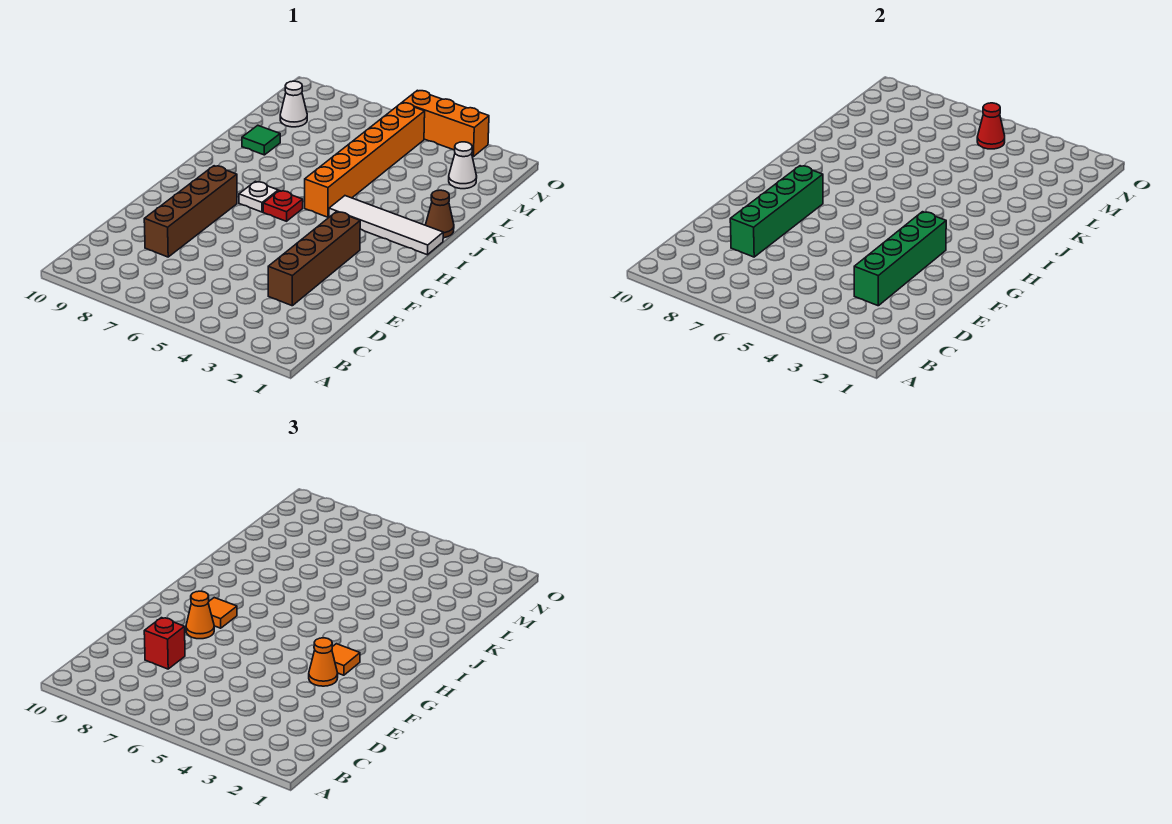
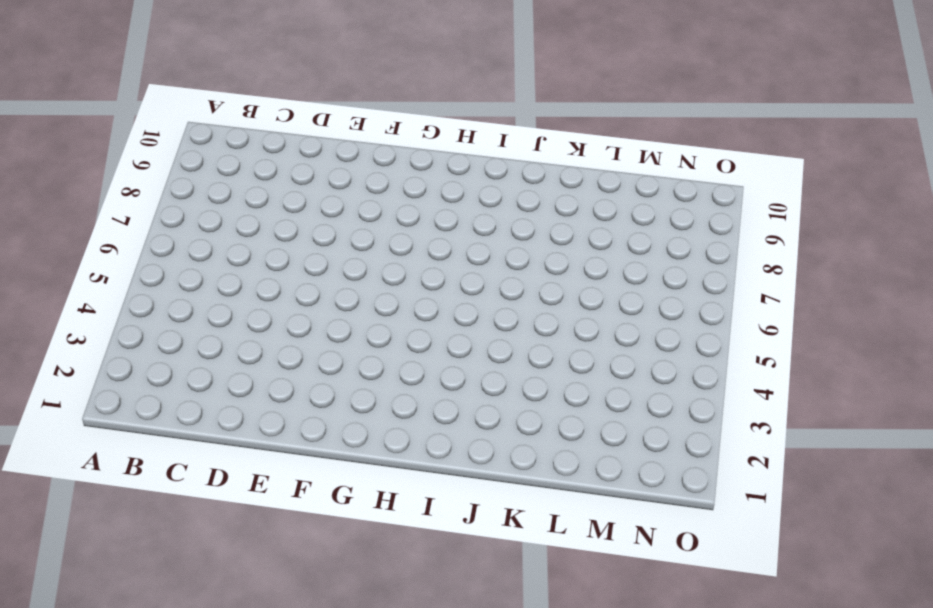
none -> brown 1x4 brick [268,212,360,306]
none -> brown 1x4 brick [144,166,237,257]
none -> red 1x1 plate [263,191,303,221]

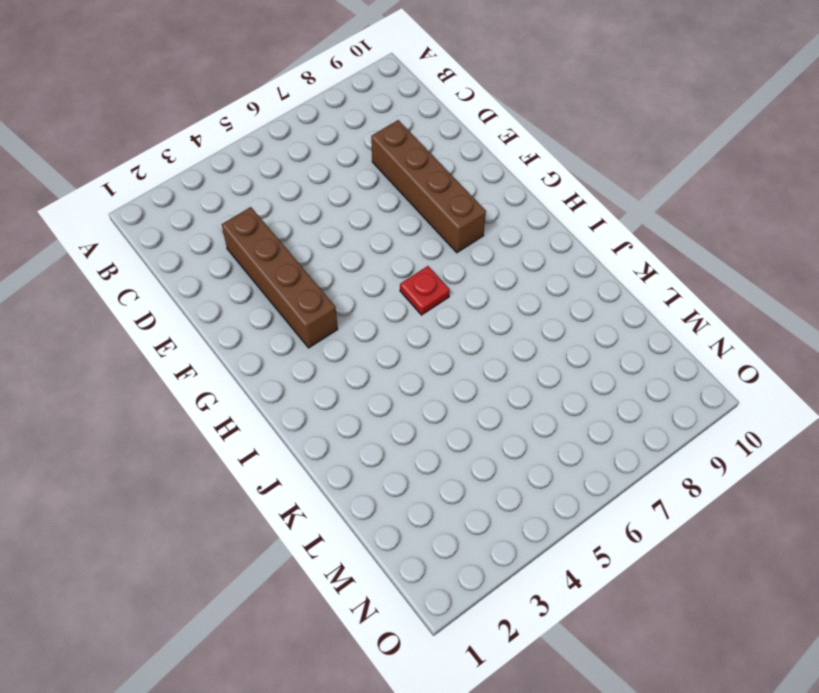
none -> white 1x1 plate [239,181,278,212]
none -> white 1x4 tile [329,196,443,255]
none -> orange 1x6 brick [305,103,425,217]

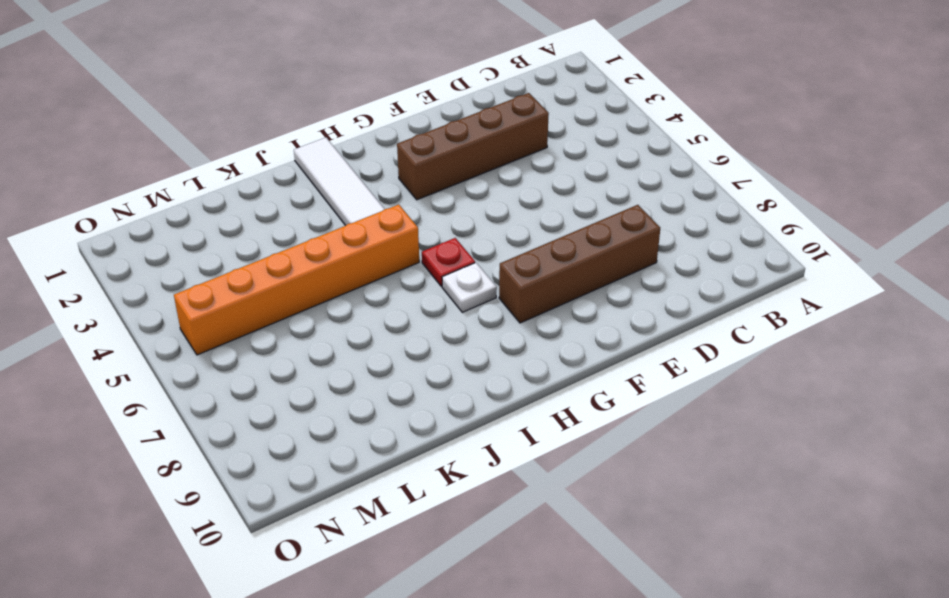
none -> brown 1x1 cone [426,190,454,238]
none -> green 1x1 tile [242,125,280,155]
none -> white 1x1 cone [449,142,477,189]

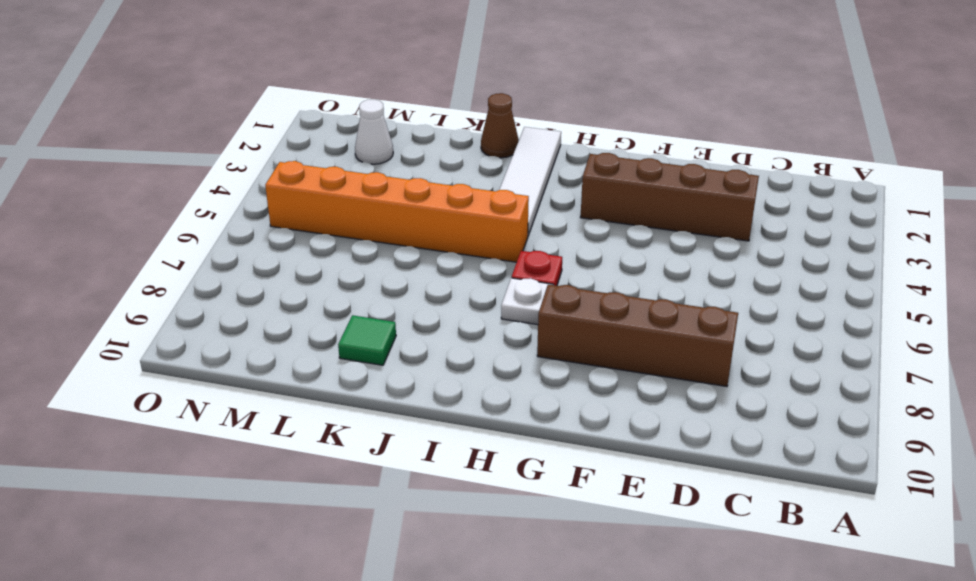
none -> white 1x1 cone [280,81,307,127]
none -> orange 1x3 brick [402,90,489,157]
none -> green 1x4 brick [854,212,946,306]

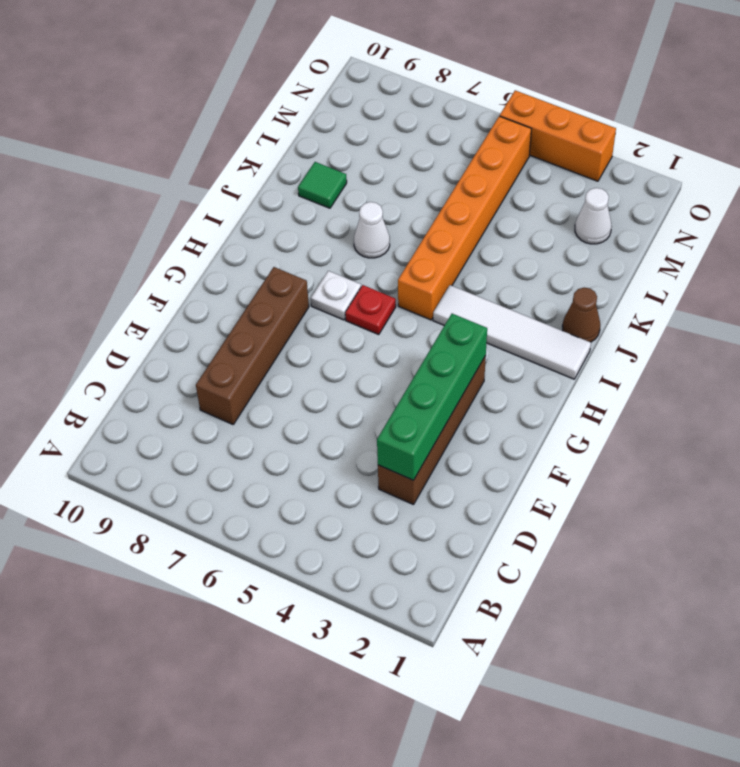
white 1x1 cone [354,202,390,258] -> white 1x1 cone moved to [280,81,307,127]
none -> green 1x4 brick [730,166,823,257]
none -> red 1x1 cone [977,103,1005,149]
none -> red 1x1 brick [144,618,185,669]

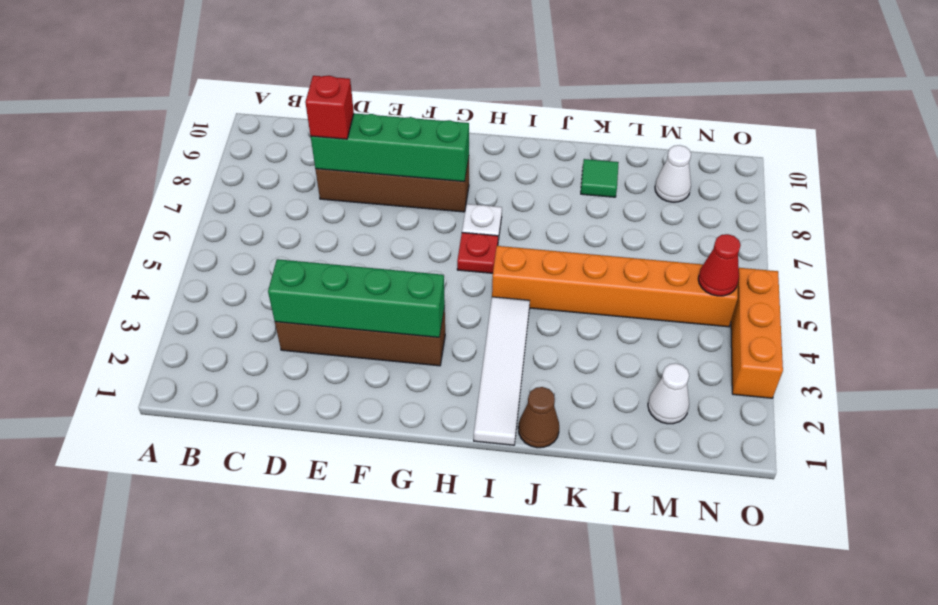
none -> orange 1x1 cone [309,638,338,686]
none -> orange 1x1 cone [186,591,214,639]
none -> orange 1x1 tile [332,644,360,675]

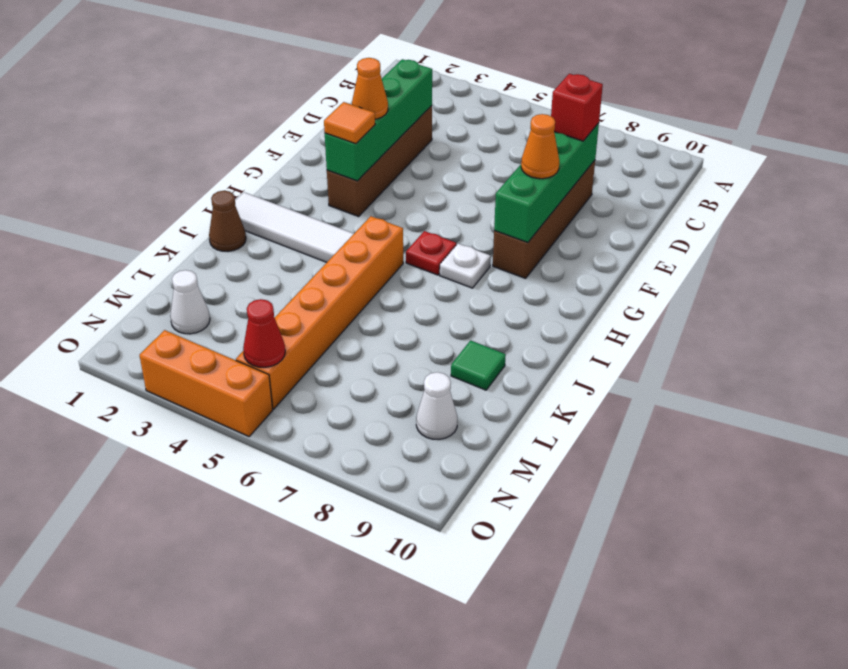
none -> orange 1x1 tile [208,598,237,628]

